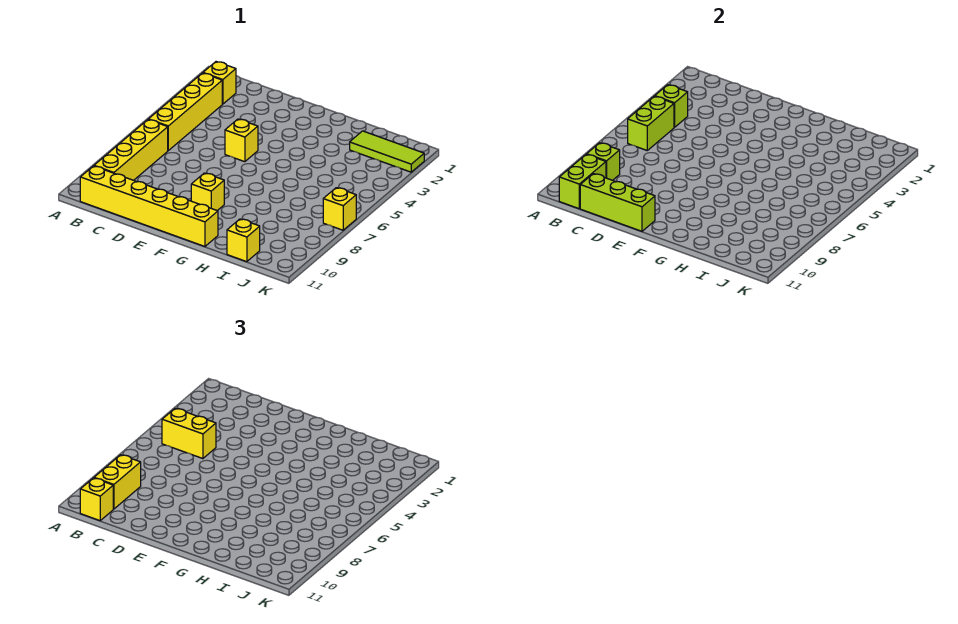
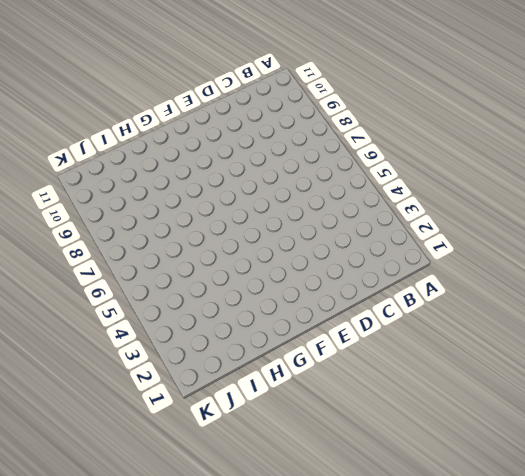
none -> yellow 1x1 brick [203,62,236,104]
none -> yellow 1x4 brick [149,73,222,150]
none -> yellow 1x4 brick [94,120,168,180]

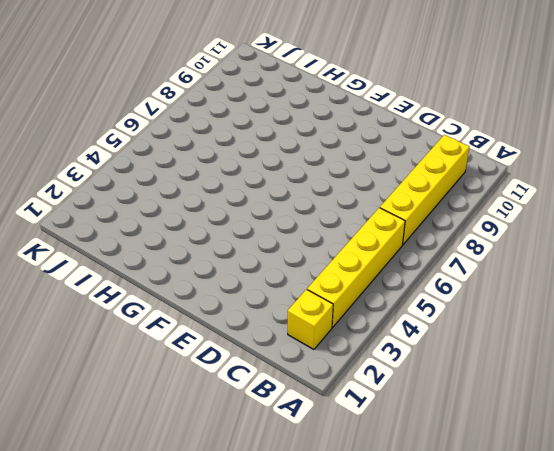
none -> yellow 1x6 brick [80,166,218,246]
none -> yellow 1x1 brick [225,119,258,162]
none -> yellow 1x1 brick [191,173,224,211]

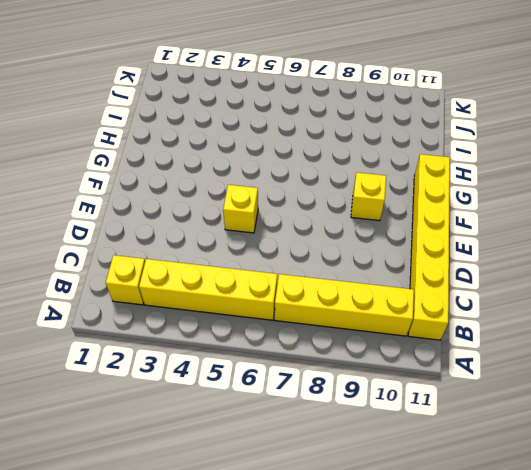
none -> lime 1x3 tile [350,131,424,172]
none -> yellow 1x1 brick [227,219,260,262]
none -> yellow 1x1 brick [323,188,356,230]

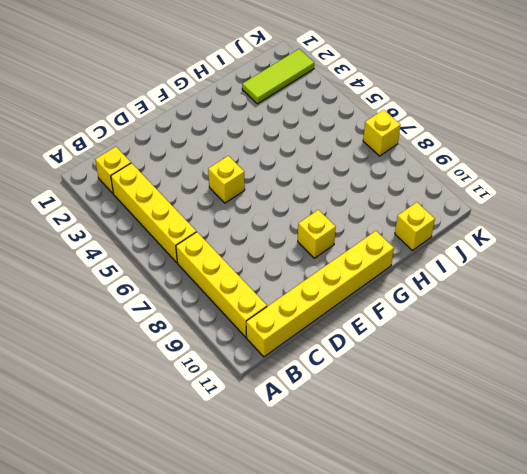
none -> lime 1x1 brick [655,85,688,127]
none -> lime 1x2 brick [628,96,674,150]
none -> lime 1x1 brick [587,143,620,180]

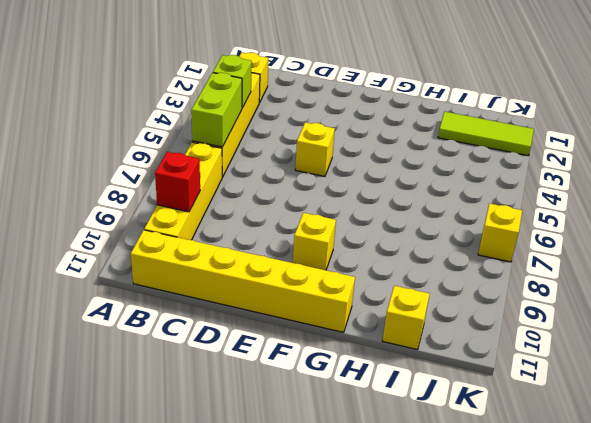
red 1x1 brick [155,152,200,212] -> lime 1x1 brick [587,143,620,180]
none -> lime 1x2 brick [559,154,606,209]
none -> lime 1x3 brick [580,174,655,231]
none -> yellow 1x2 brick [162,408,216,459]

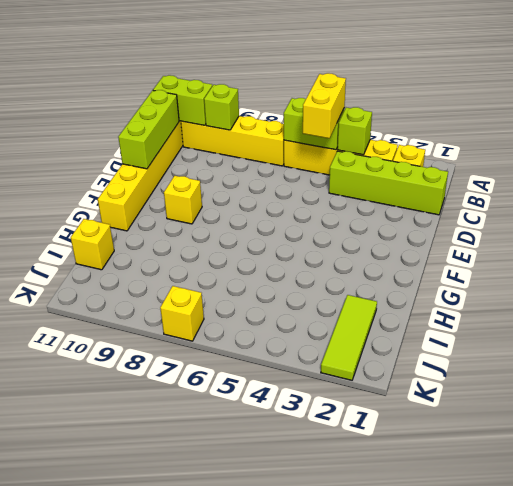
lime 1x4 brick [329,151,448,215] -> none
none -> yellow 1x1 brick [225,119,258,162]
none -> yellow 1x2 brick [94,455,141,509]
none -> yellow 1x1 brick [80,478,113,521]

